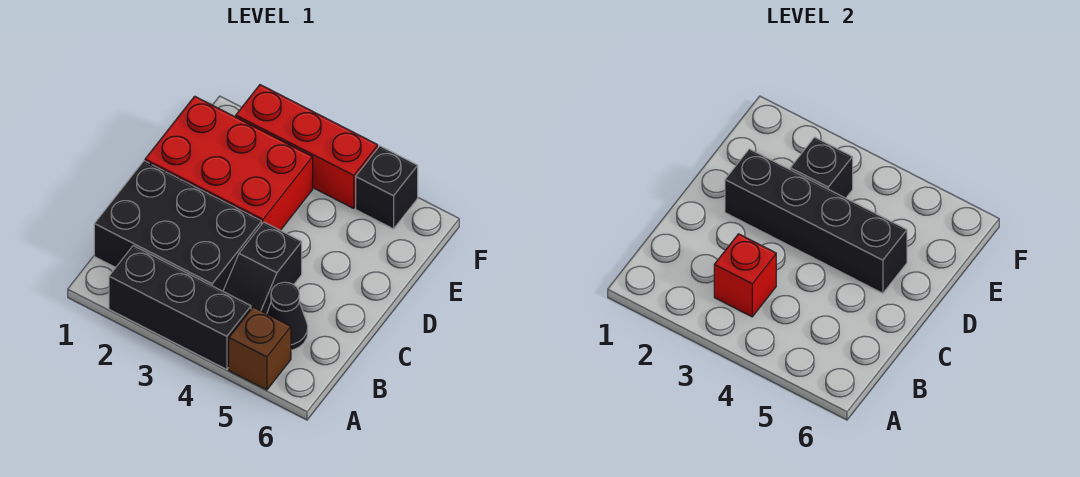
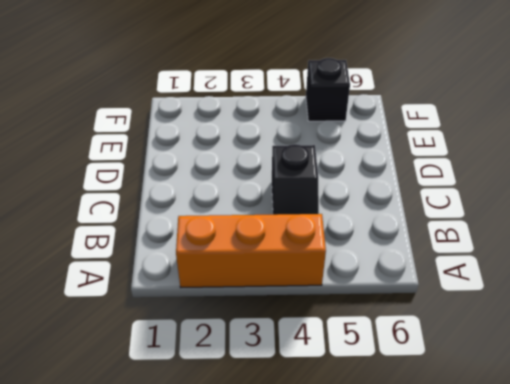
orange 1x3 brick [176,214,326,287] -> black 1x3 brick [109,246,251,370]
none -> brown 1x1 brick [229,307,291,390]
none -> black 2x3 brick [94,161,262,291]

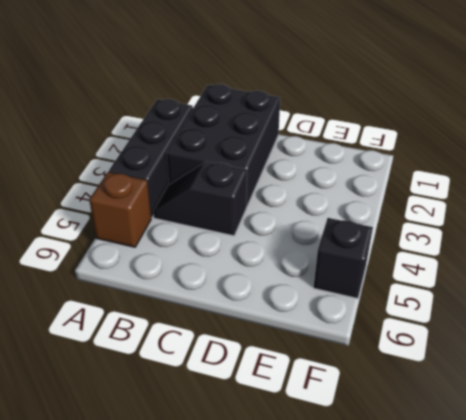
none -> black 1x1 cone [267,282,308,350]
none -> red 2x3 brick [145,96,313,230]

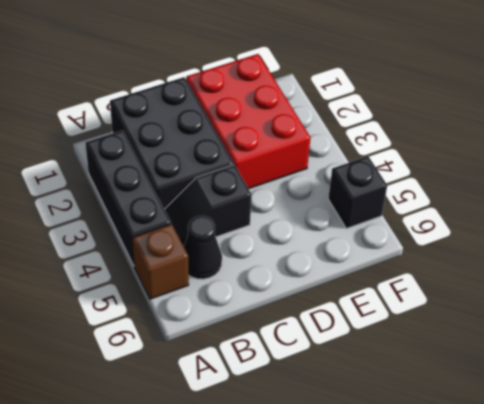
none -> red 1x3 brick [236,85,378,208]
none -> red 1x1 brick [714,234,776,317]

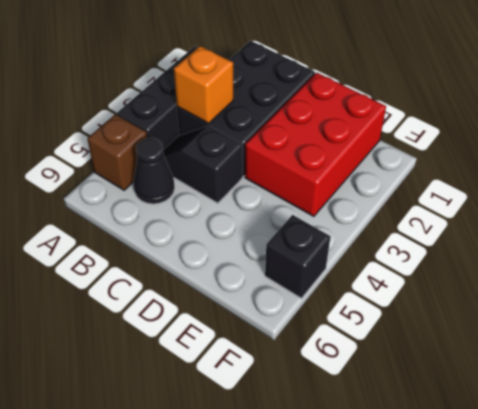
orange 1x1 brick [174,46,233,124] -> red 1x1 brick [714,234,776,317]
none -> red 1x3 brick [236,85,378,208]
none -> black 1x4 brick [725,149,907,293]

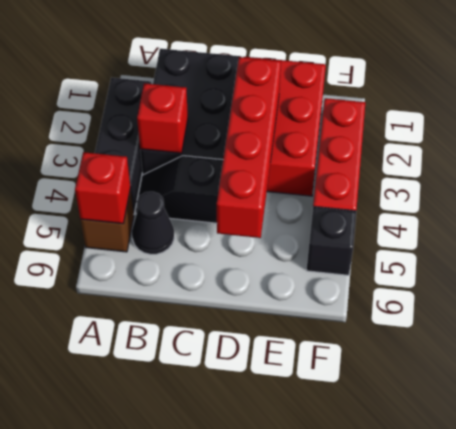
red 1x1 brick [75,152,131,224] -> none
red 1x4 brick [217,57,281,238] -> black 1x4 brick [725,149,907,293]
none -> black 1x1 brick [790,137,853,198]

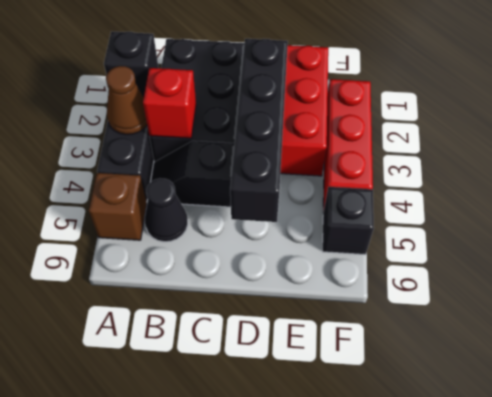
black 1x1 brick [104,32,159,97] -> black 1x1 brick moved to [790,137,853,198]
brown 1x1 cone [106,66,147,135] -> none

